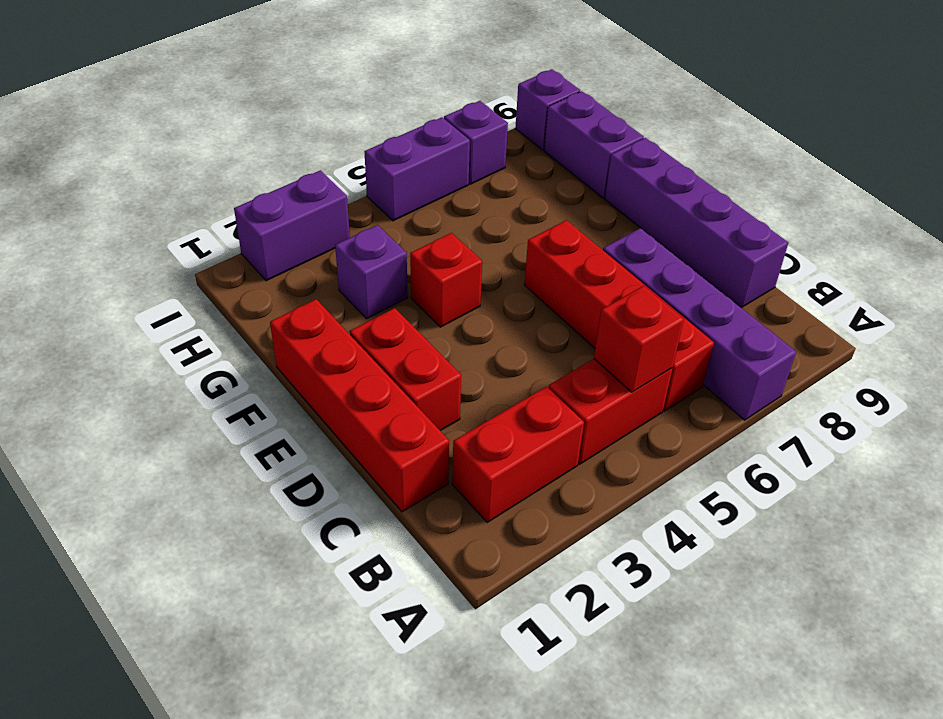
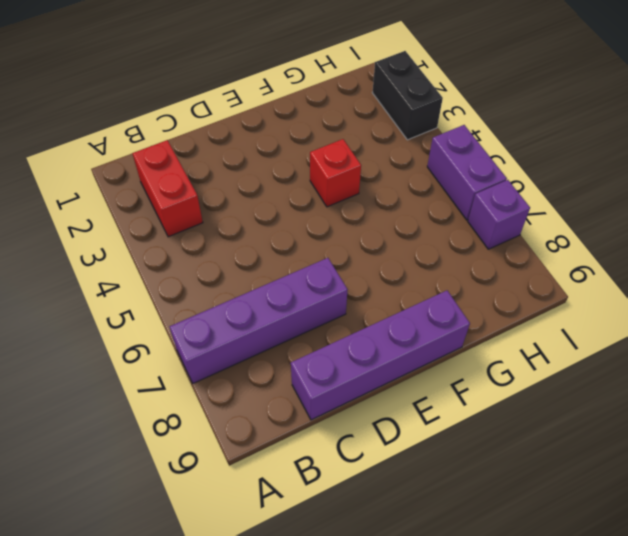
black 1x2 brick [372,51,443,140] -> purple 1x2 brick [234,170,350,281]
none -> red 1x2 brick [549,359,673,464]
none -> red 1x4 brick [524,220,714,411]
none -> red 1x4 brick [270,299,449,512]

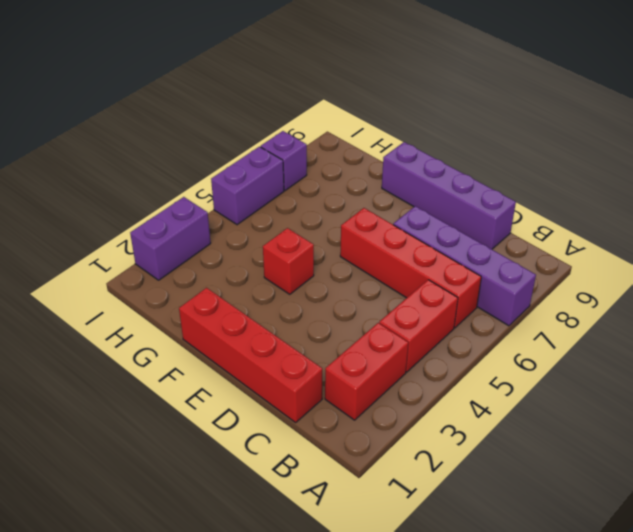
none -> red 1x2 brick [350,308,461,431]
none -> purple 1x1 brick [335,225,408,319]
none -> purple 1x2 brick [544,91,644,198]

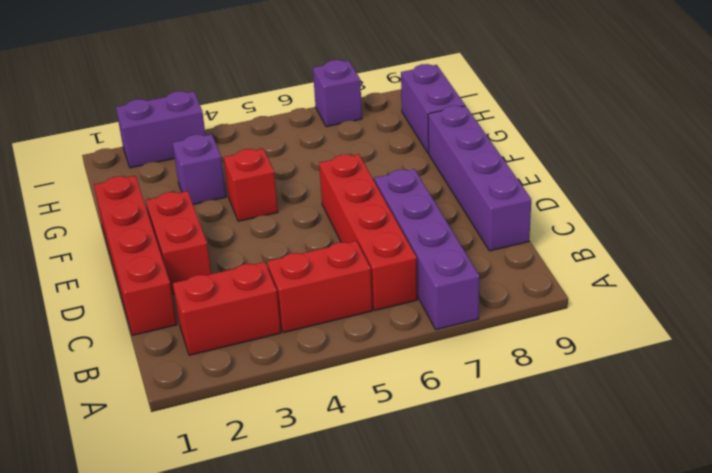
none -> purple 1x2 brick [364,117,470,221]
none -> purple 1x1 brick [515,69,580,150]
none -> red 1x1 brick [594,286,684,392]

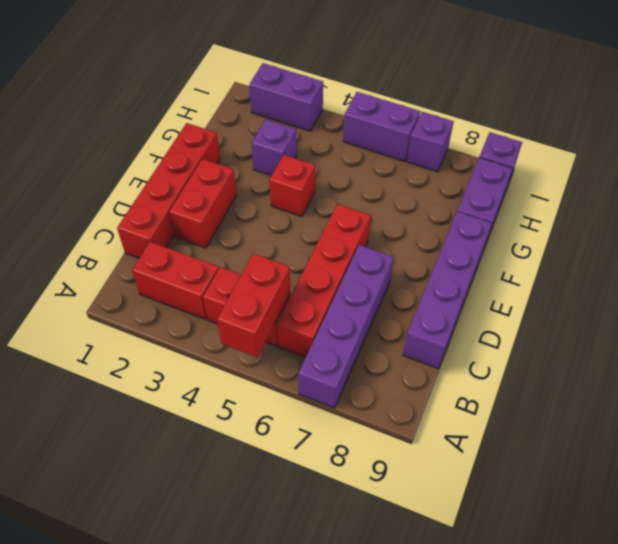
red 1x2 brick [217,254,290,357] -> red 1x1 brick [594,286,684,392]

